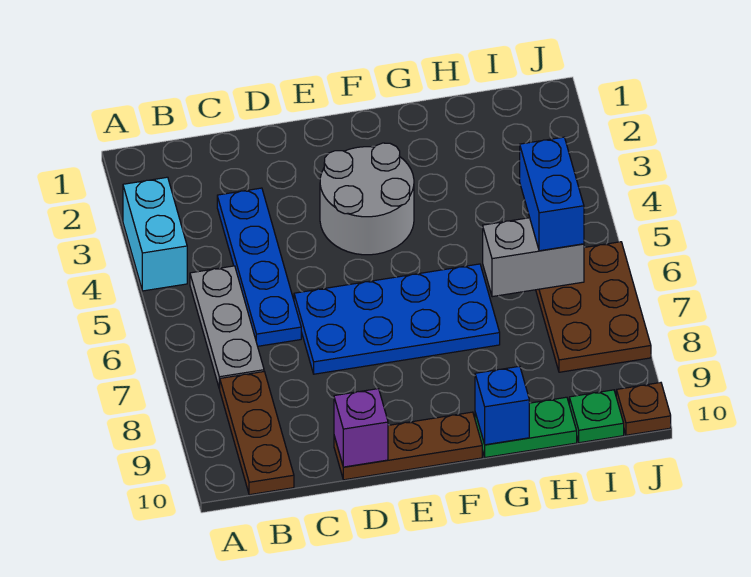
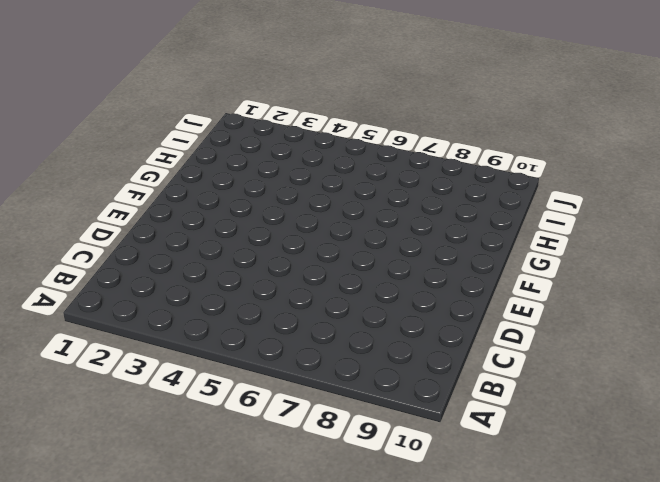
none -> cyan 1x2 brick [123,177,187,291]
none -> grey 1x3 plate [190,266,264,389]
none -> brown 1x3 plate [220,372,294,495]

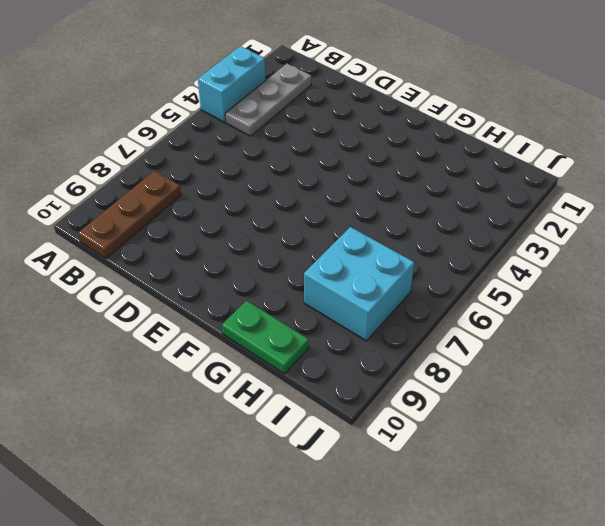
grey 1x3 plate [225,64,311,136] -> grey 1x3 plate moved to [190,266,264,389]
cyan 2x2 brick [304,227,414,341] -> brown 2x3 plate [536,242,651,372]
none -> blue 1x4 plate [217,188,301,346]
none -> blue 2x4 plate [294,264,500,374]
none -> brown 1x3 plate [334,412,482,480]

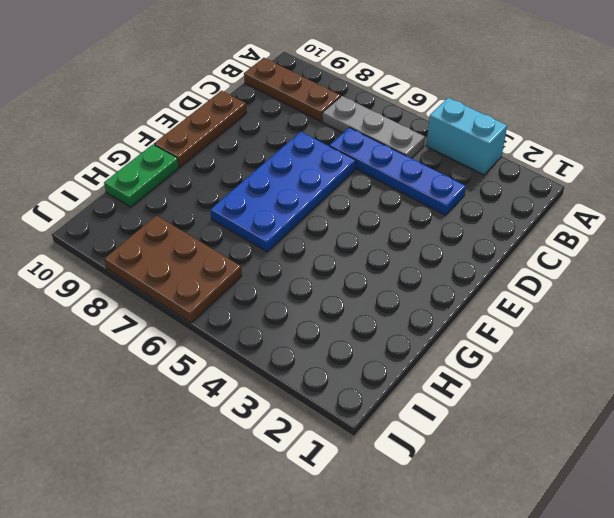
none -> grey 2x2 round brick [320,143,414,255]
none -> green 1x1 plate [569,390,624,443]
none -> brown 1x1 plate [616,383,671,435]

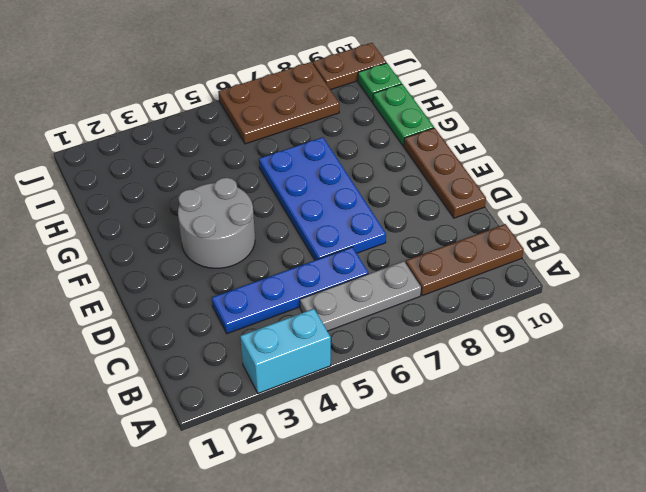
brown 1x2 plate [313,43,386,90] -> brown 1x1 plate [616,383,671,435]
none -> purple 1x1 brick [334,389,388,467]
none -> blue 1x1 brick [475,366,529,445]
none -> grey 1x2 brick [483,218,584,297]

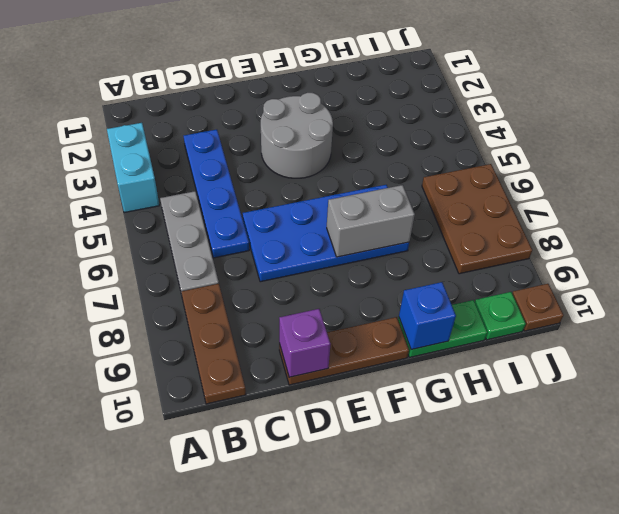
grey 1x2 brick [327,185,415,257] -> grey 1x2 brick moved to [483,218,584,297]
none -> blue 1x2 brick [520,137,584,251]

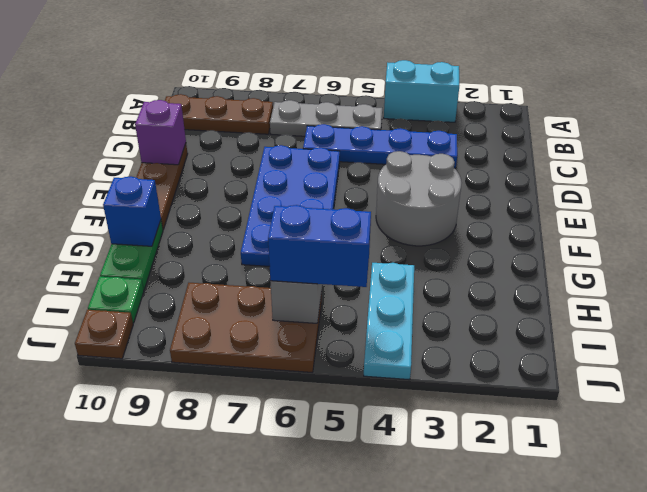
cyan 1x3 plate [364,263,414,380] -> none

